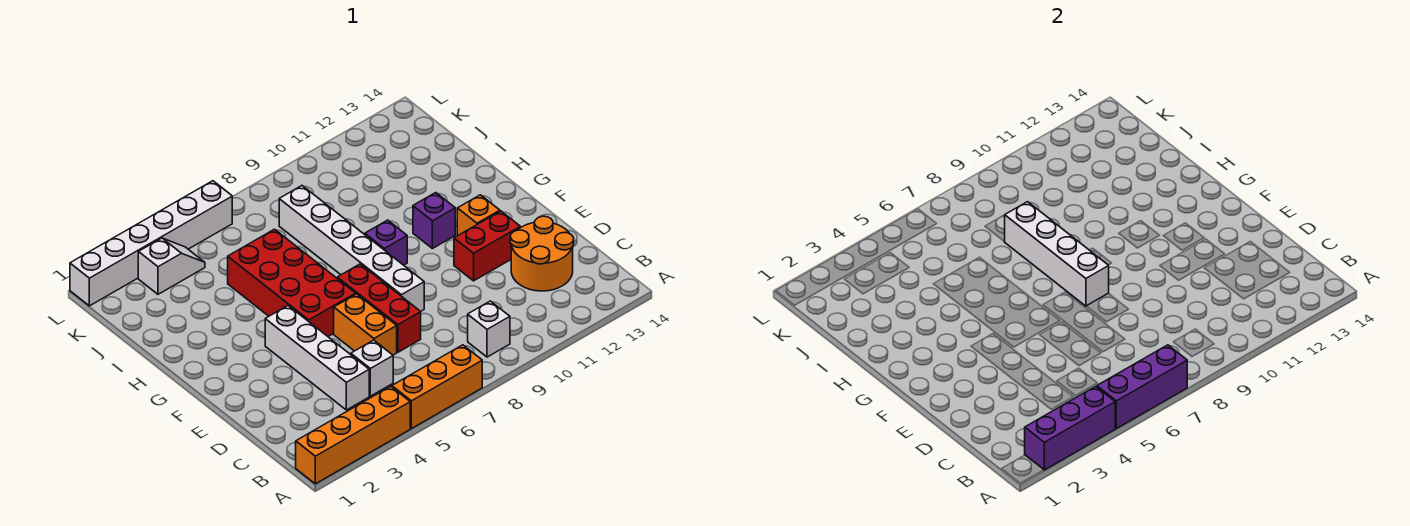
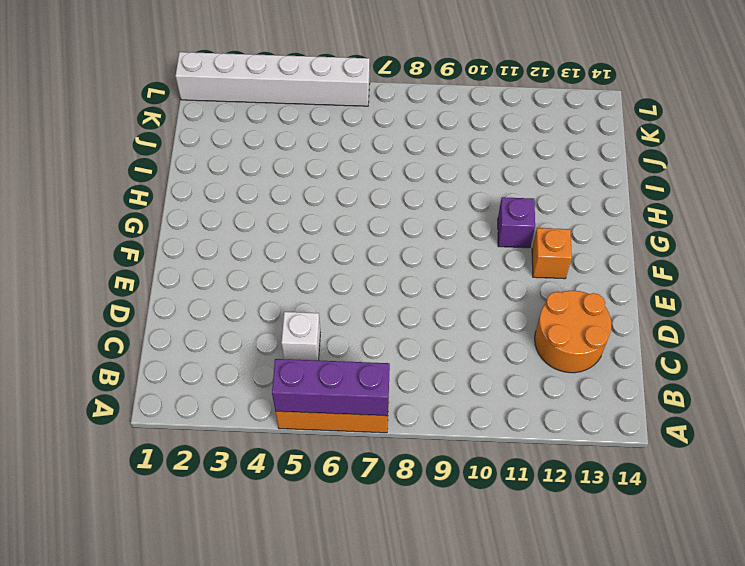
none -> orange 1x4 brick [296,386,410,484]
none -> white 1x1 brick [468,301,510,357]
none -> white 1x4 brick [265,306,369,410]

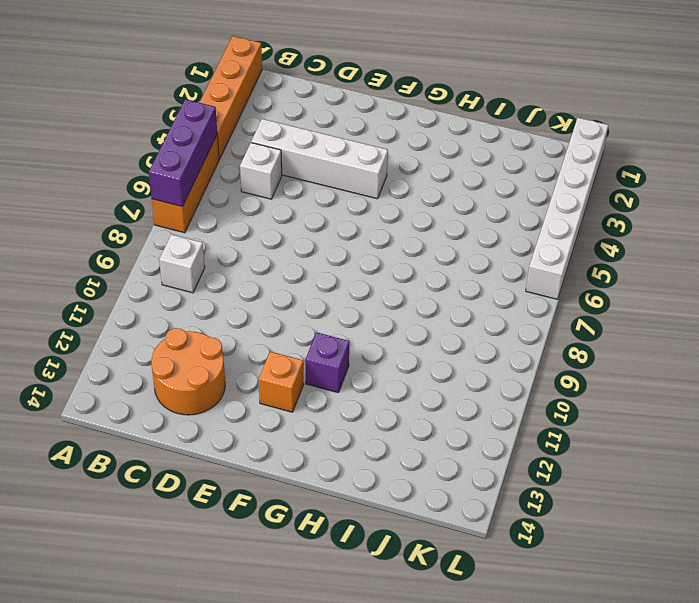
none -> orange 1x2 brick [334,294,397,355]
none -> red 1x3 brick [337,264,421,352]
none -> white 1x6 brick [279,186,424,311]

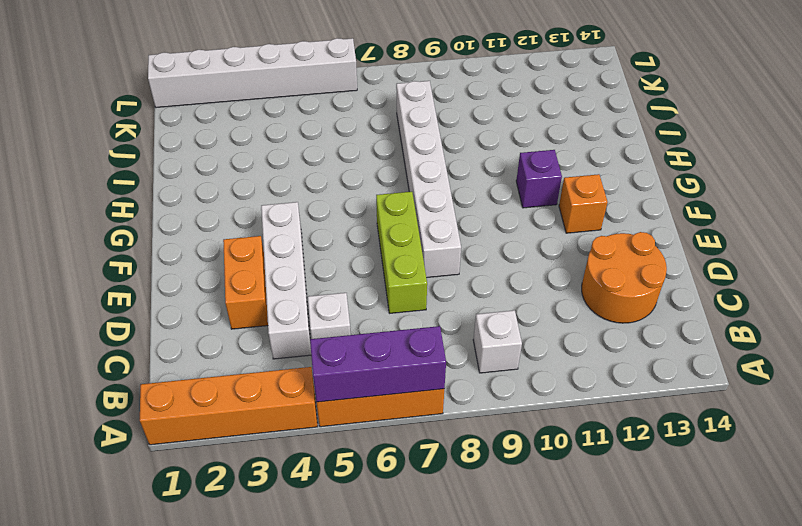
orange 1x2 brick [223,236,268,329] -> orange 1x2 brick moved to [334,294,397,355]
lime 1x3 brick [376,192,427,313] -> red 1x3 brick [337,264,421,352]
none -> red 1x2 brick [454,211,520,281]
none -> red 2x4 brick [228,229,356,337]
none -> purple 1x1 brick [365,220,407,265]

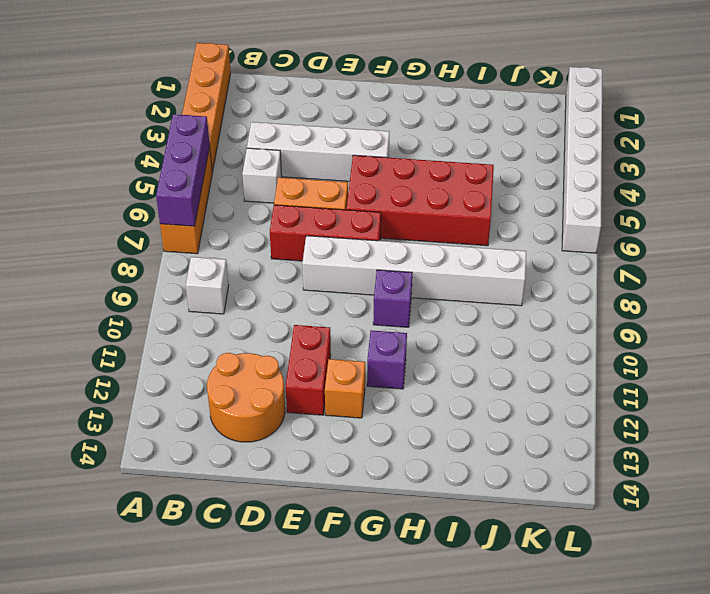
none -> white 1x2 slope [138,238,205,294]
none -> purple 1x3 brick [1025,386,1115,470]
none -> white 1x4 brick [1005,202,1109,306]

